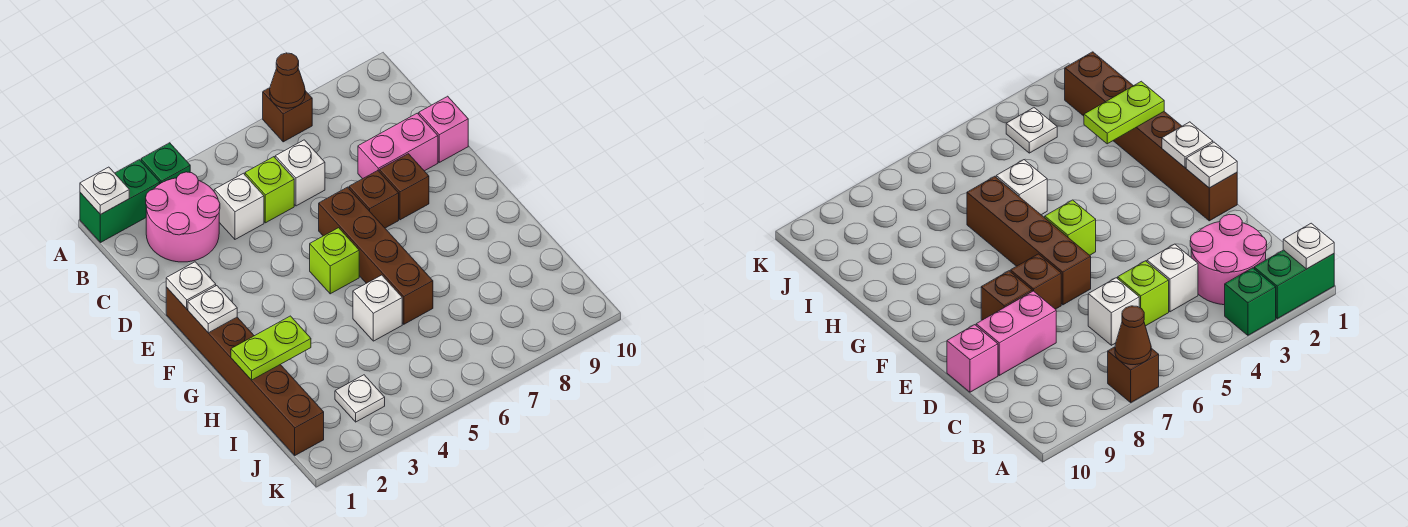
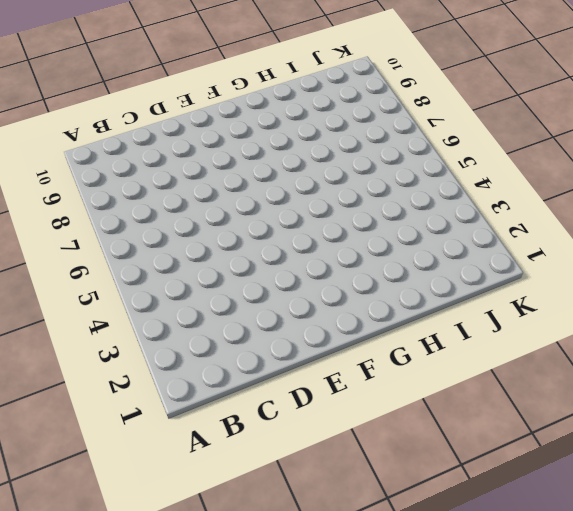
none -> green 1x2 brick [80,160,160,243]
none -> green 1x1 brick [141,143,190,184]
none -> brown 1x1 brick [263,88,312,142]

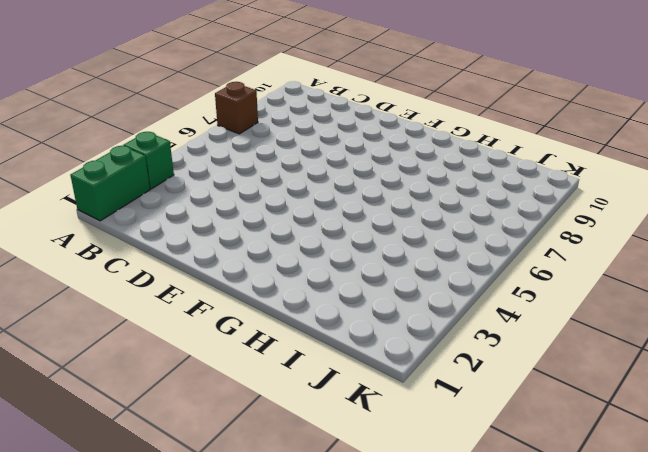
none -> pink 2x2 round brick [146,172,220,262]
none -> white 1x1 brick [214,173,264,239]
none -> lime 1x1 brick [245,157,294,223]

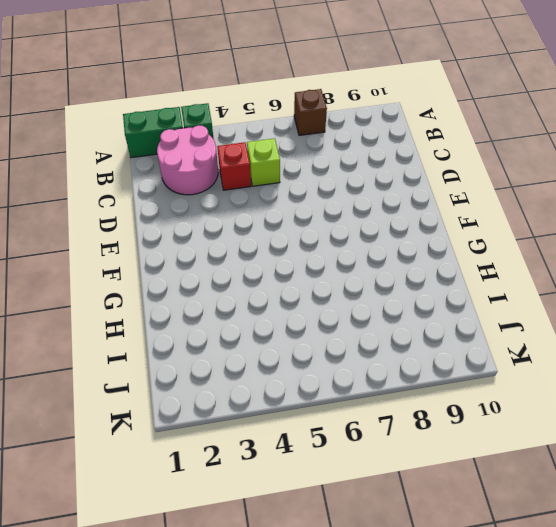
red 1x1 brick [217,142,251,190] -> white 1x1 brick [214,173,264,239]
none -> white 1x1 brick [275,140,325,206]
none -> pink 1x2 brick [358,113,438,179]
none -> pink 1x1 brick [419,96,468,162]

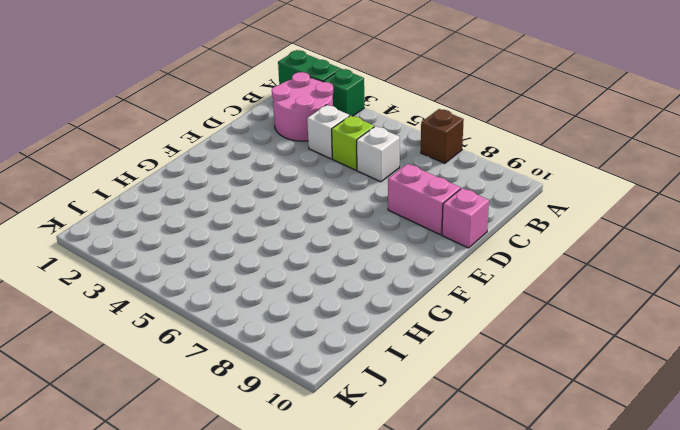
none -> brown 1x6 brick [166,287,324,455]
none -> brown 1x4 brick [319,187,433,324]
none -> brown 1x1 brick [349,171,399,228]

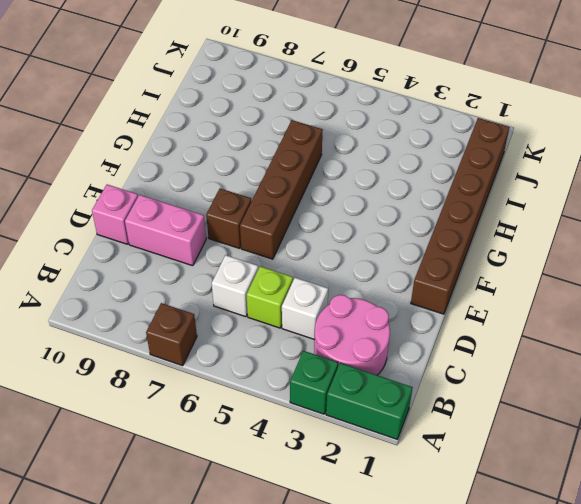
none -> brown 1x1 brick [379,154,429,220]
none -> lime 1x1 brick [310,228,359,294]
none -> white 1x1 brick [353,275,402,341]

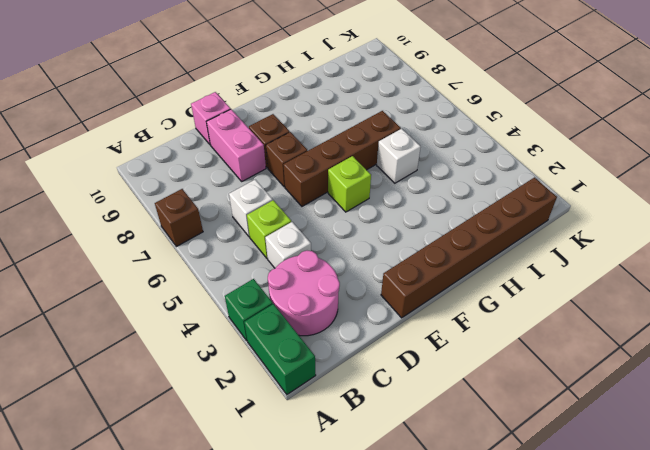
none -> white 1x1 plate [335,375,385,422]
none -> white 1x1 plate [80,167,129,215]
none -> brown 1x1 cone [270,53,305,108]

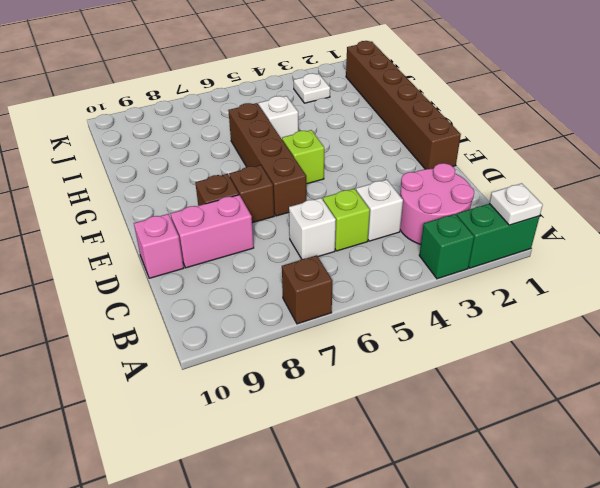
none -> brown 1x1 cone [270,53,305,108]
none -> white 1x1 plate [166,262,216,309]
none -> white 1x1 plate [188,286,237,333]

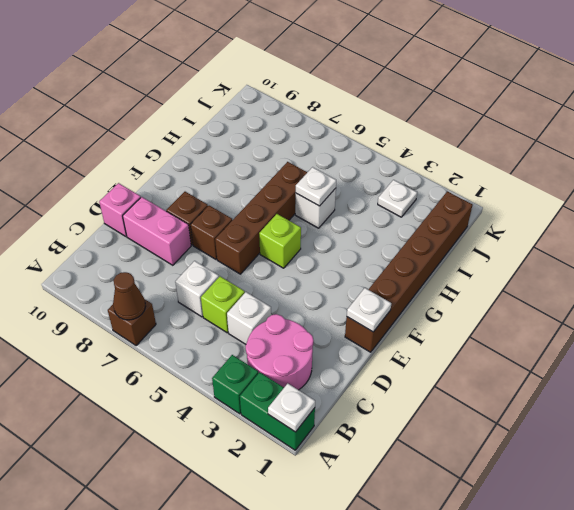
white 1x1 plate [296,167,336,206] -> white 1x1 plate moved to [188,286,237,333]
none -> lime 1x2 plate [231,316,311,380]

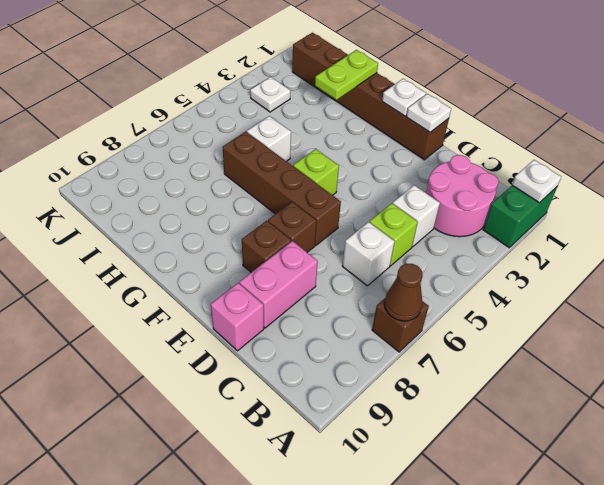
none -> green 1x1 brick [141,143,190,184]

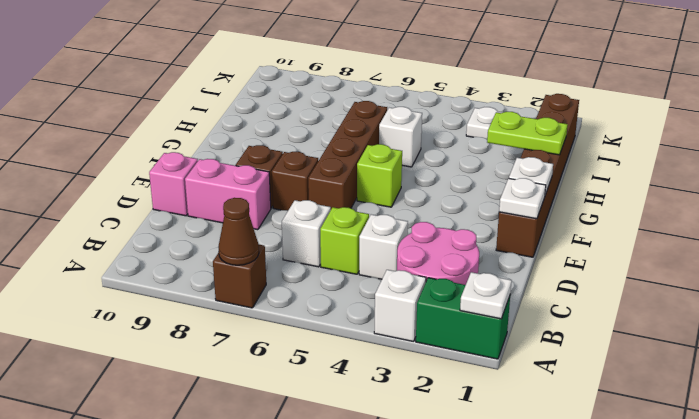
white 1x1 brick [374,270,426,342] -> green 1x1 brick [141,143,190,184]

